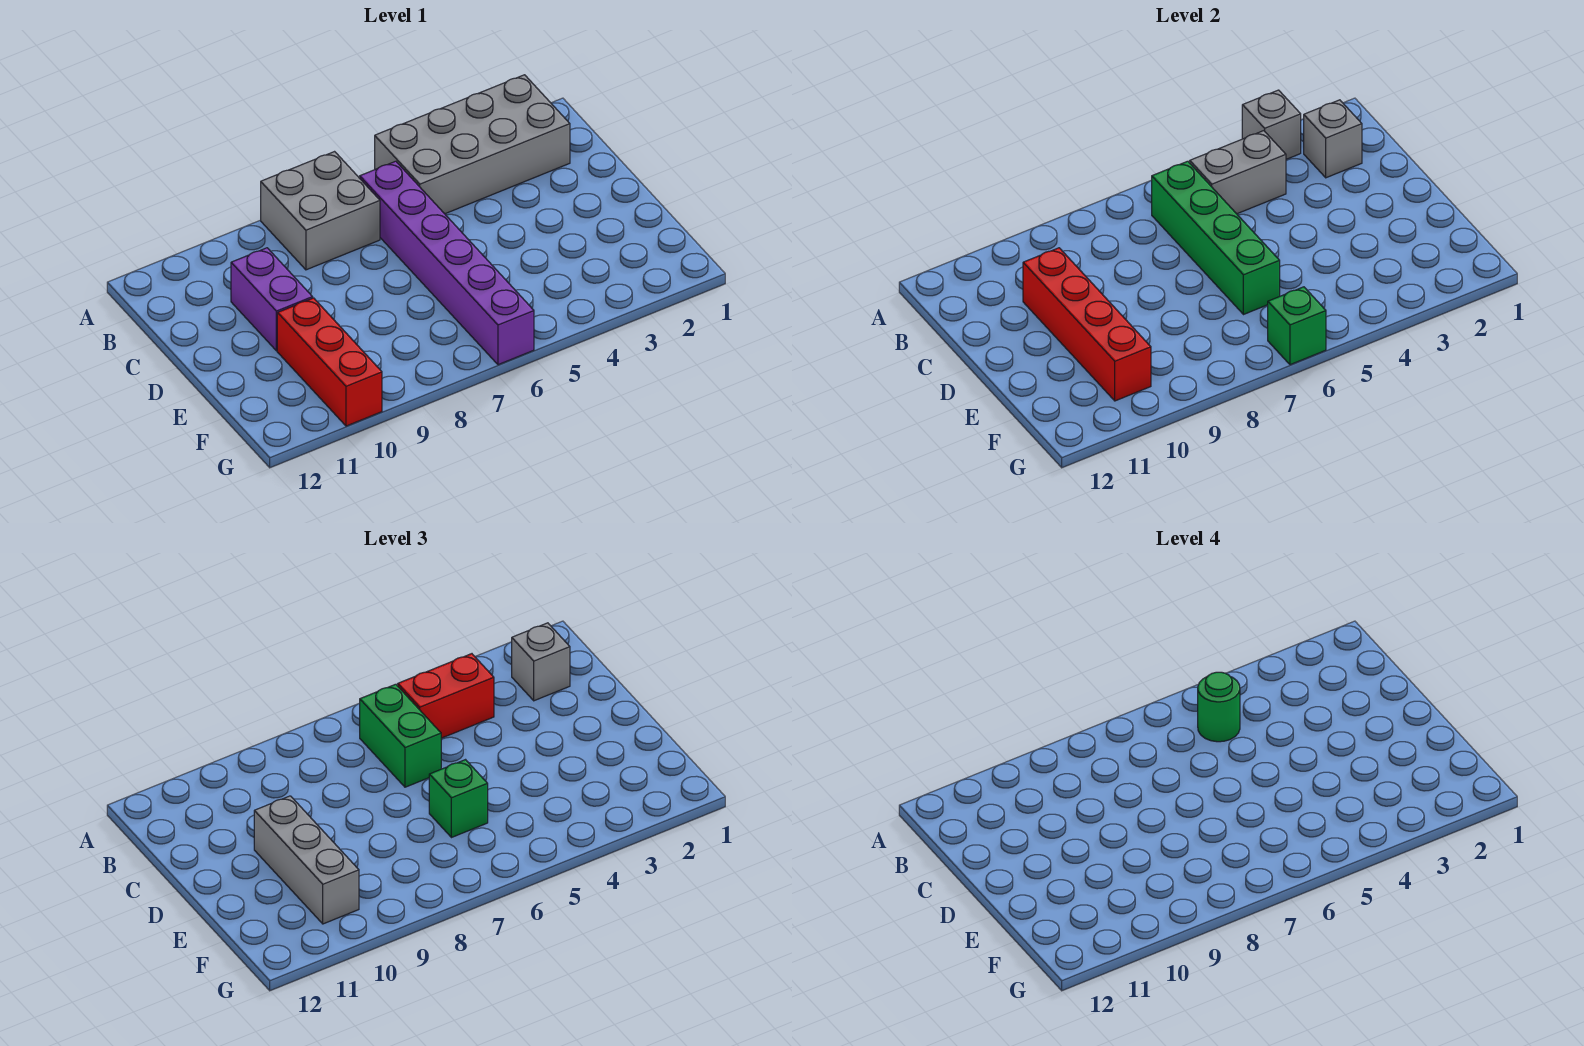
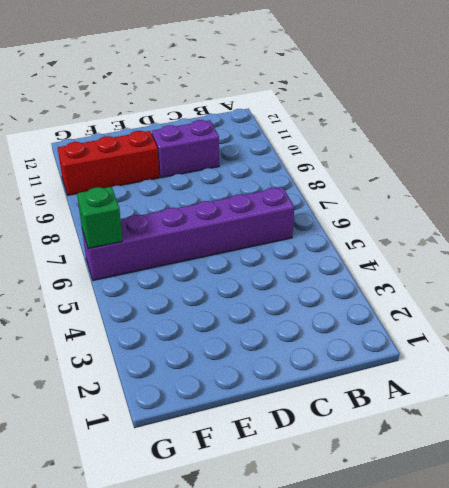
none -> grey 2x4 brick [375,75,570,214]
none -> grey 2x2 brick [261,152,380,270]
none -> grey 1x1 brick [1242,90,1301,159]

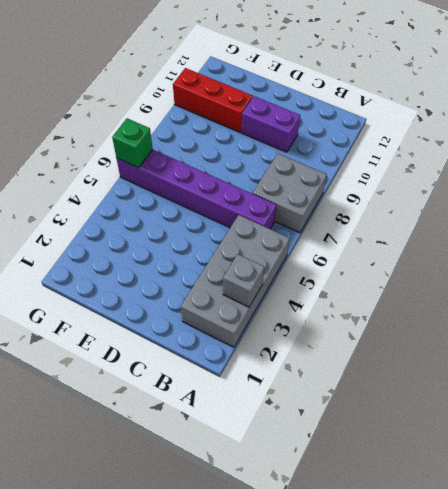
none -> grey 1x1 brick [1304,100,1362,178]
none -> grey 1x2 brick [1190,131,1286,214]
none -> green 1x4 brick [1151,161,1280,315]

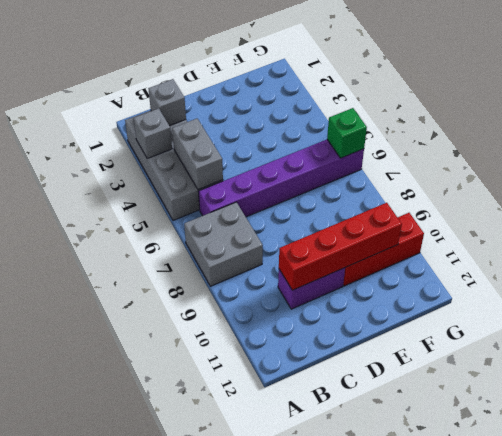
none -> green 1x4 brick [1151,161,1280,315]
none -> grey 1x1 brick [512,623,570,701]
none -> red 1x2 brick [398,654,494,738]

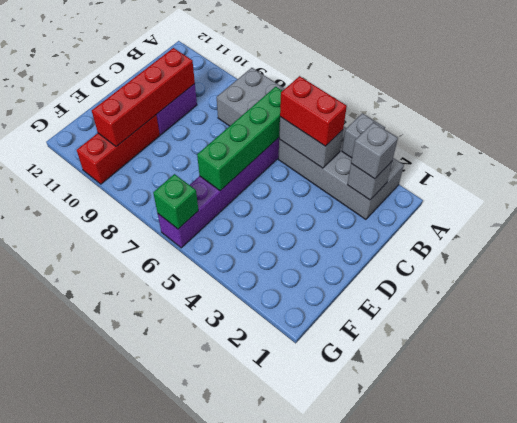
none -> green 1x2 brick [359,684,441,787]
none -> grey 1x3 brick [254,796,359,924]
none -> green 1x1 brick [429,760,488,838]

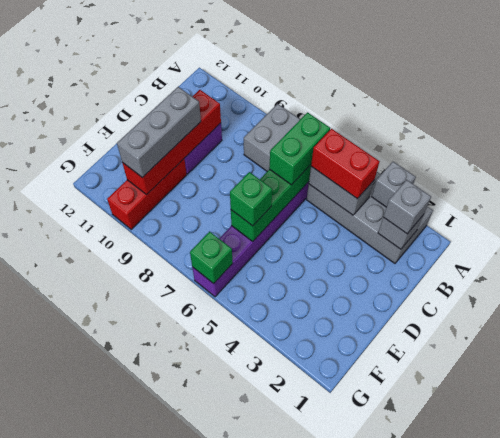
none -> green 1x1 round brick [1198,672,1240,742]

